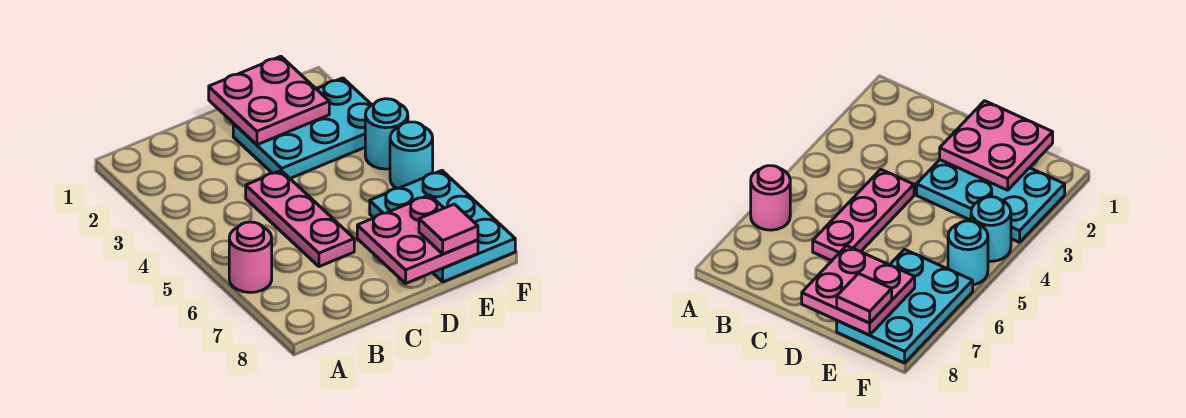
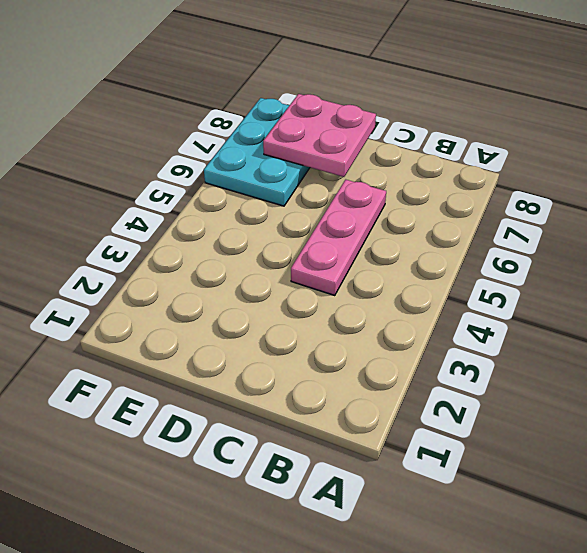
none -> pink 1x1 round brick [229,222,272,293]
none -> cyan 2x3 plate [233,78,372,178]

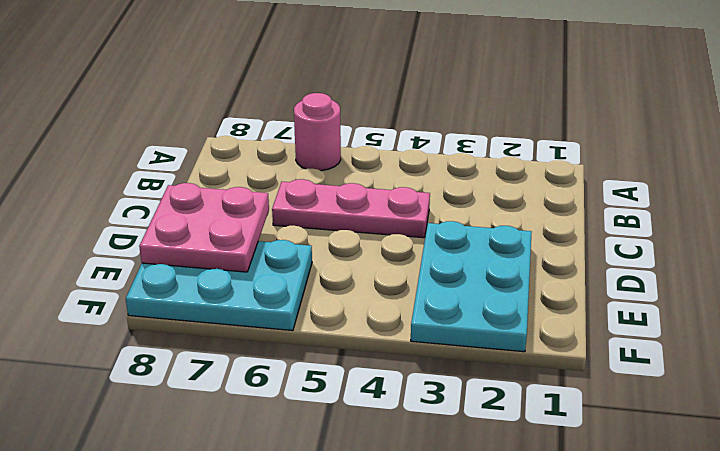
none -> cyan 1x1 round brick [365,99,408,169]
none -> cyan 1x1 round brick [390,122,433,188]

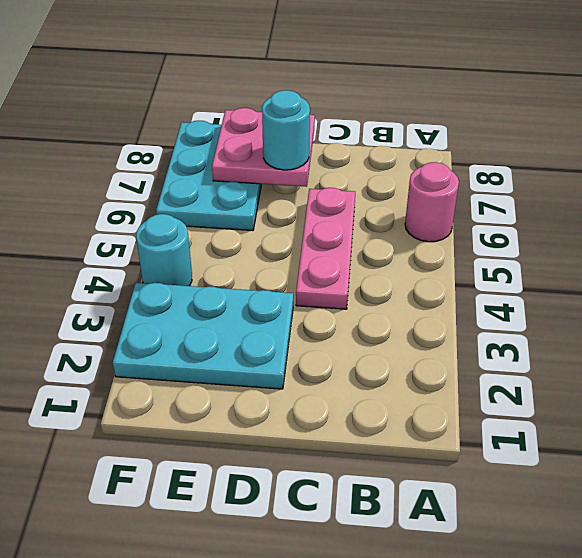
cyan 1x1 round brick [262,90,310,170] -> cyan 1x1 round brick moved to [390,122,433,188]
none -> pink 2x2 plate [209,56,329,145]
none -> pink 1x1 tile [419,204,478,254]

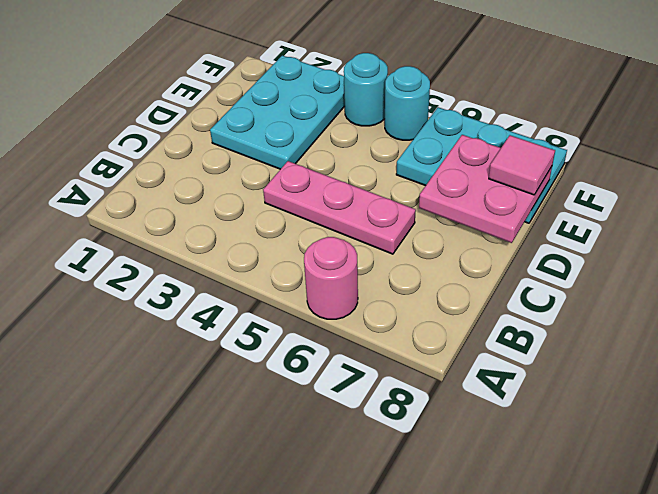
none -> pink 2x2 plate [209,56,329,145]

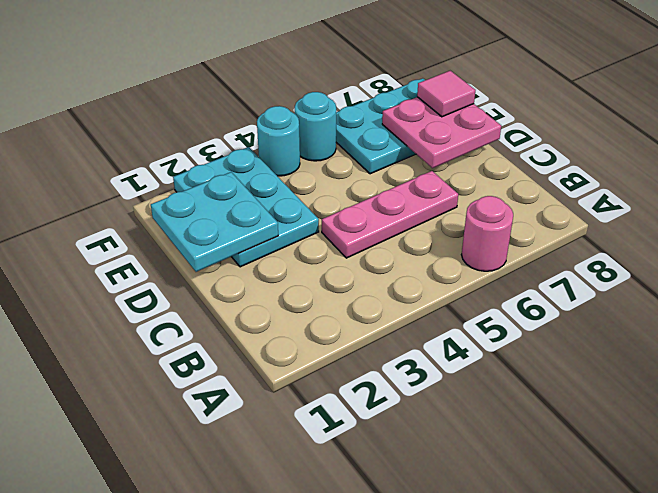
cyan 2x2 plate [151,172,278,272] -> pink 2x2 plate [209,56,329,145]

